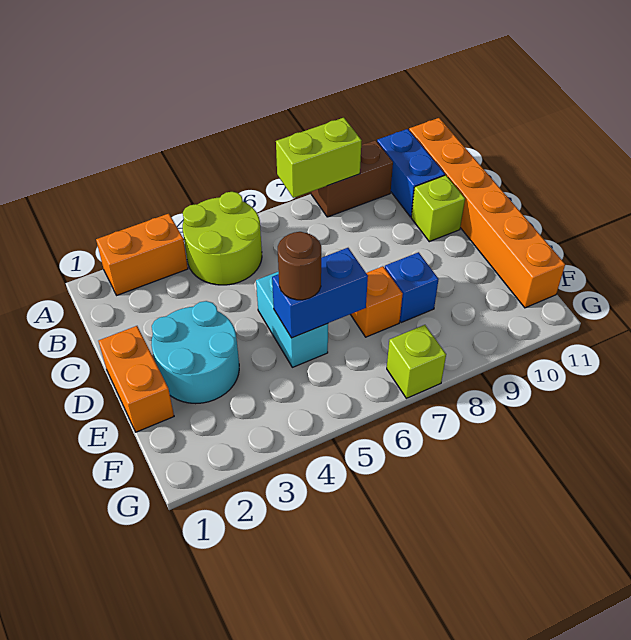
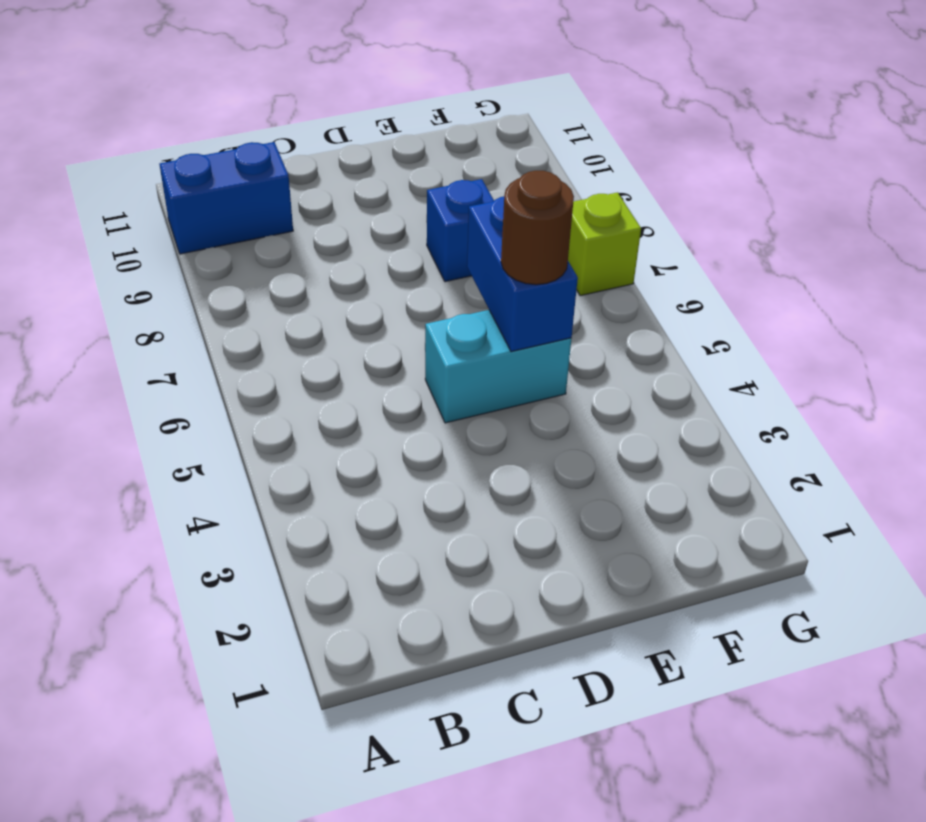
none -> orange 1x2 brick [96,214,188,295]
none -> lime 2x2 round brick [183,192,262,285]
none -> brown 1x2 brick [311,140,393,217]

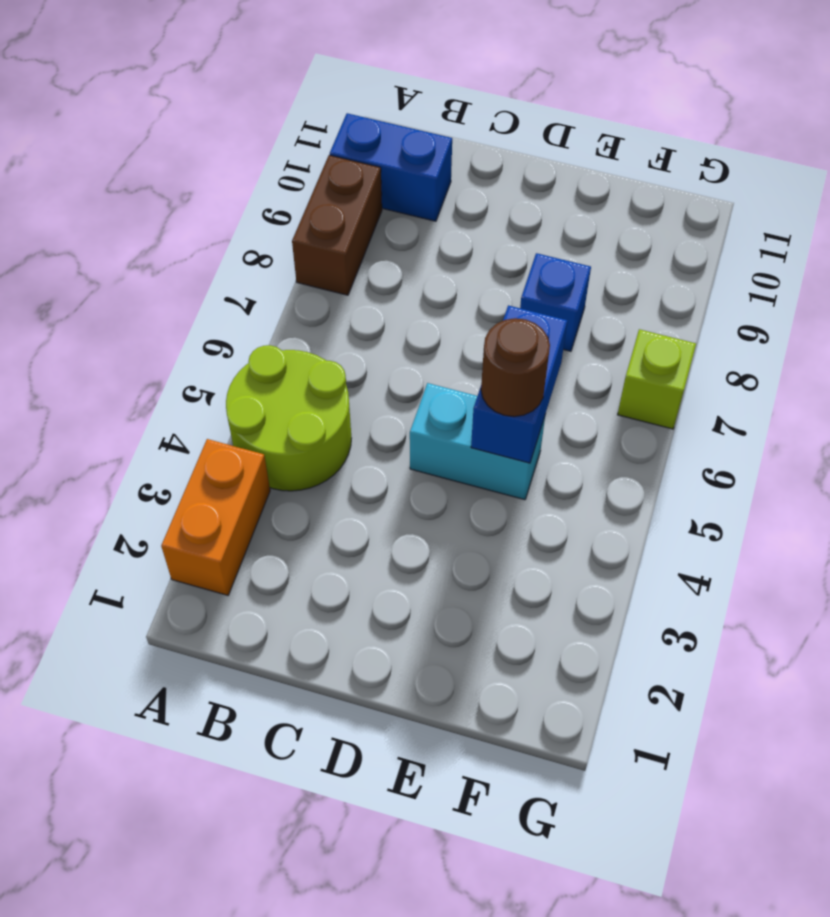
none -> orange 1x6 brick [409,118,565,308]
none -> lime 1x1 brick [411,175,465,242]
none -> orange 1x2 brick [99,326,174,432]

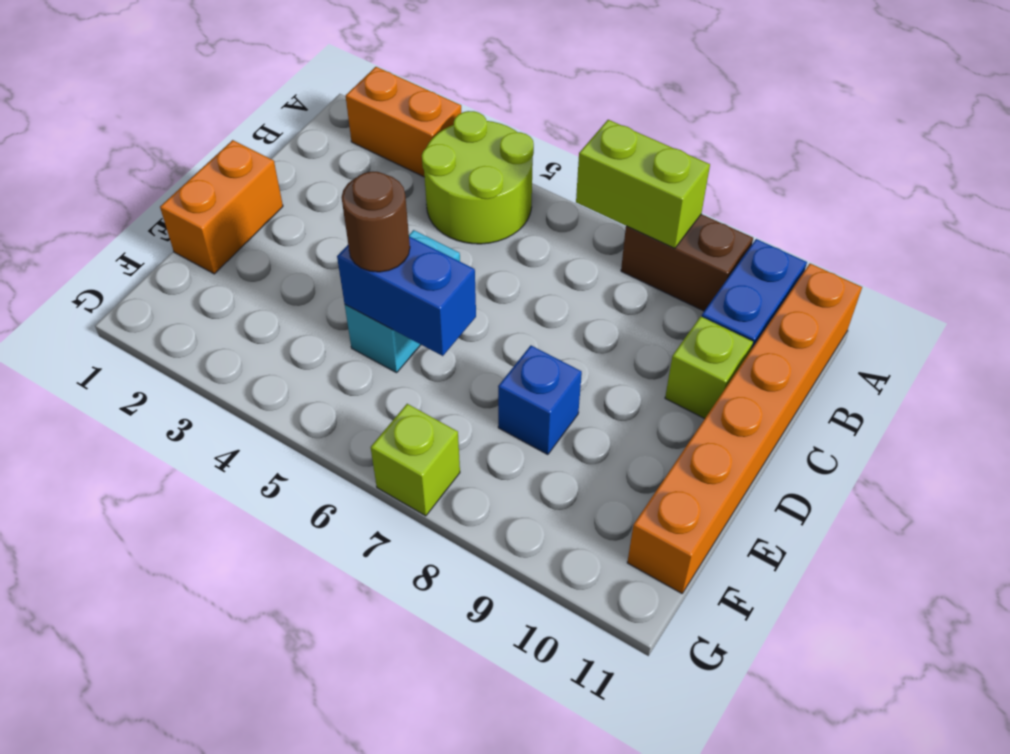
none -> cyan 2x2 round brick [151,301,239,404]
none -> orange 1x1 brick [350,266,403,337]

